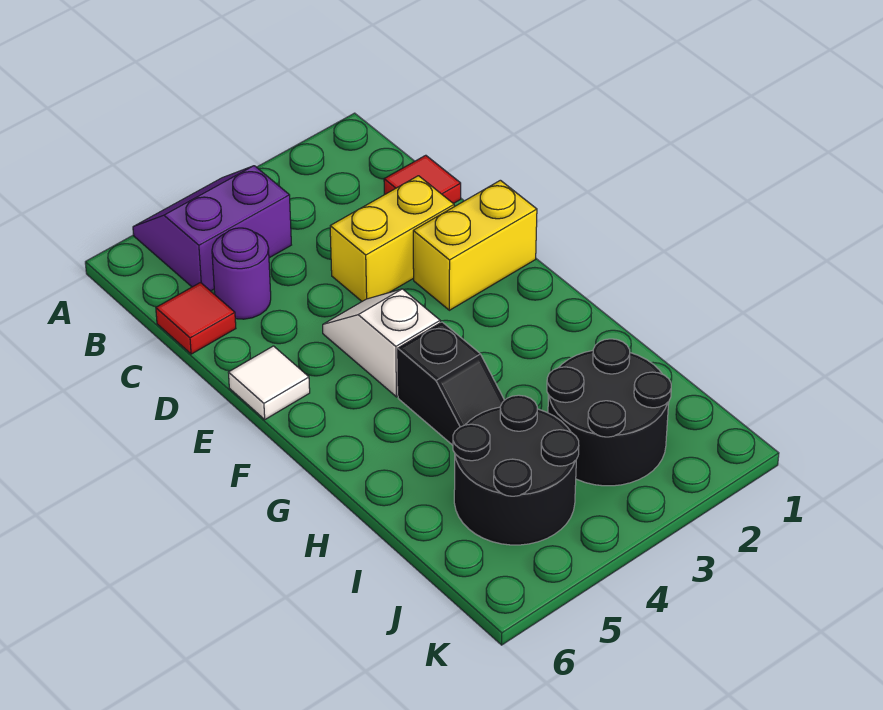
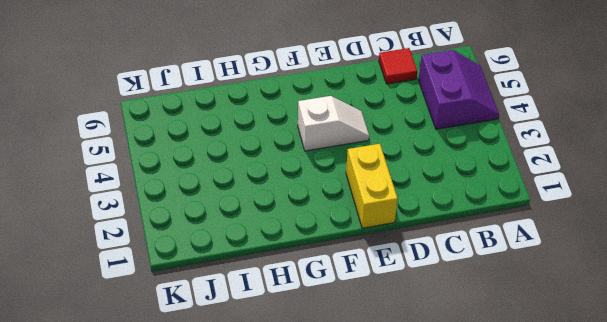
none -> red 1x1 tile [384,155,461,204]
none -> purple 1x1 round brick [212,228,271,319]

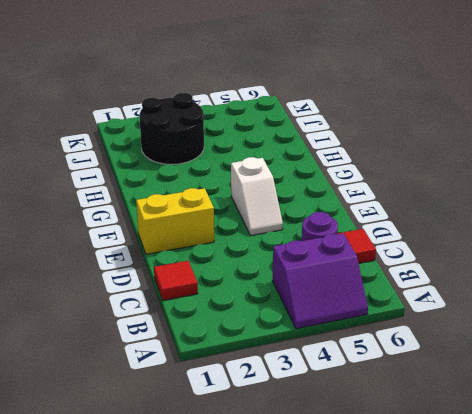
none -> yellow 1x2 brick [330,176,454,301]
none -> white 1x1 tile [228,346,310,419]

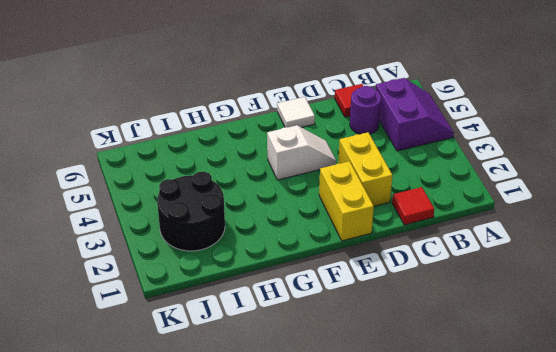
none -> black 1x2 slope [398,322,504,445]
none -> black 2x2 round brick [453,395,579,545]

